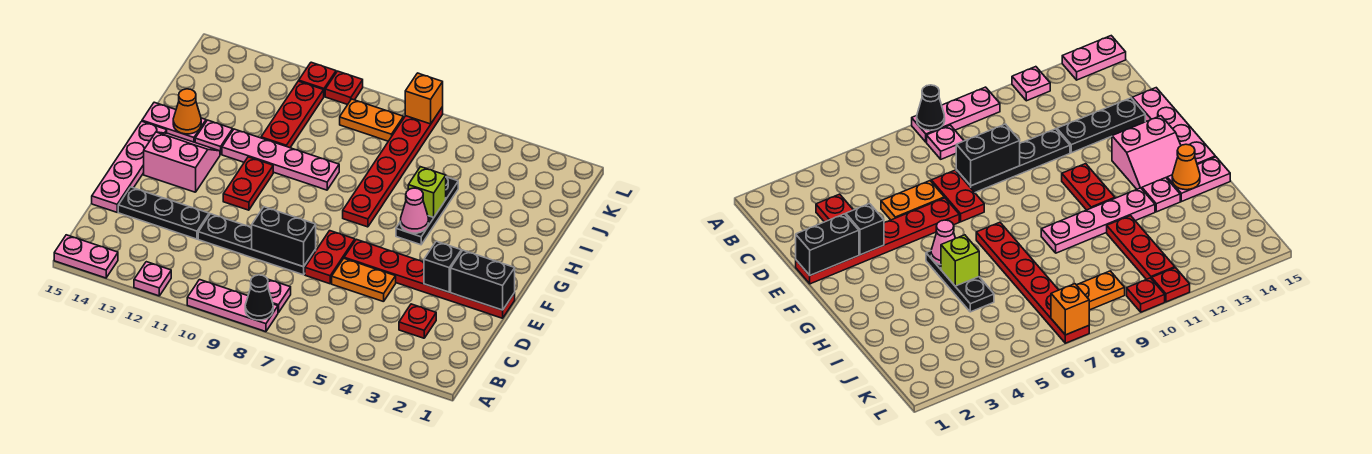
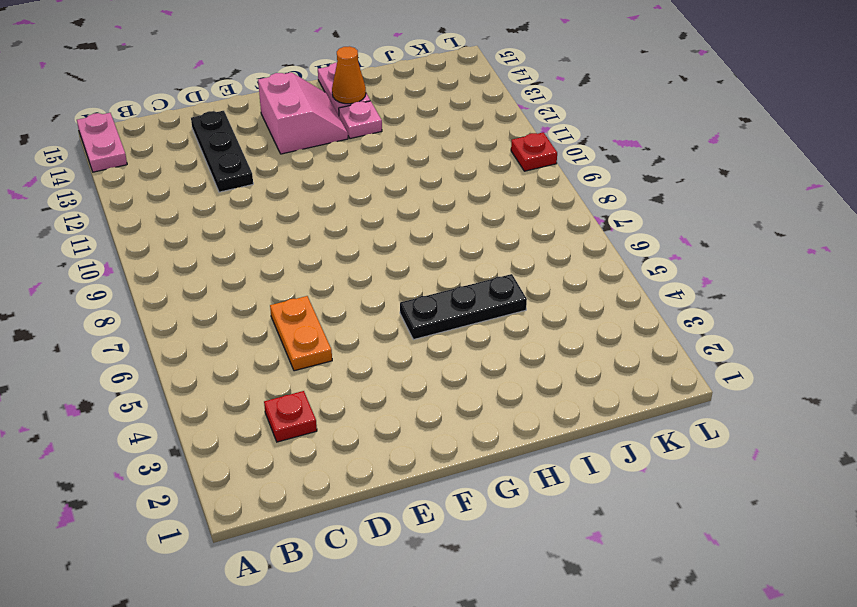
none -> pink 1x3 plate [187,280,278,332]
none -> pink 1x1 plate [134,262,171,296]
none -> pink 1x1 plate [268,279,291,313]
none -> red 1x2 plate [305,231,355,284]

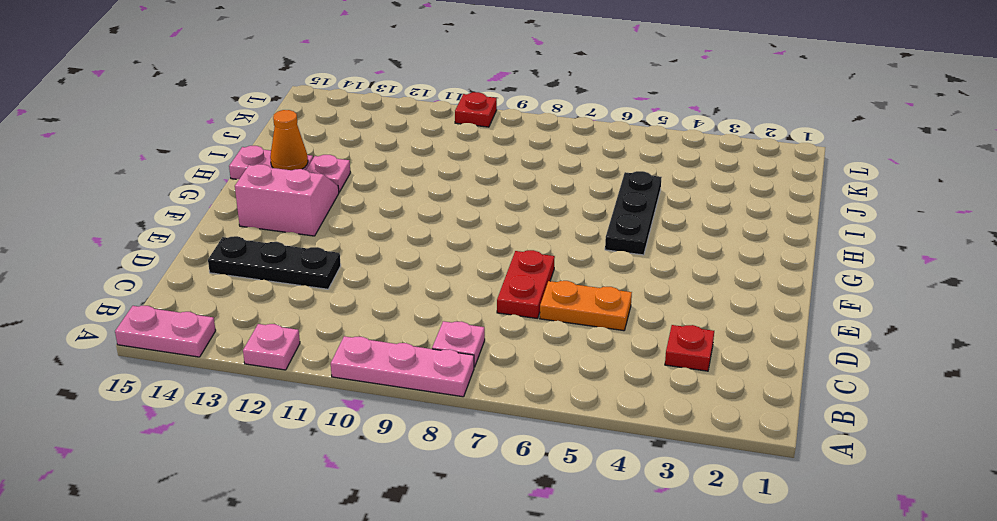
none -> black 1x4 plate [198,214,316,275]
none -> pink 1x4 plate [92,121,167,212]
none -> red 1x6 plate [344,239,515,318]
none -> red 1x2 plate [223,157,273,210]

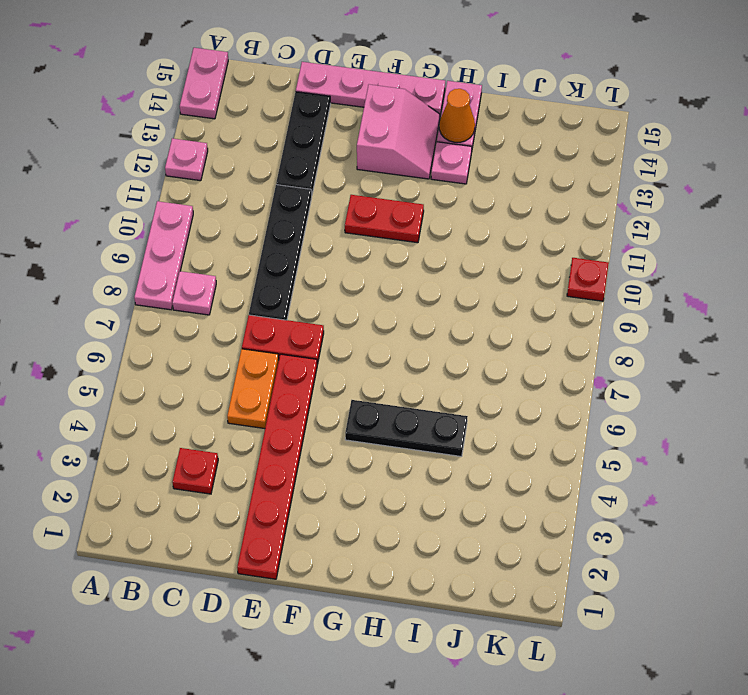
none -> red 1x6 plate [343,107,443,227]
none -> pink 1x4 plate [222,129,339,190]
none -> red 1x3 plate [261,81,324,148]
none -> orange 1x2 plate [340,99,403,141]

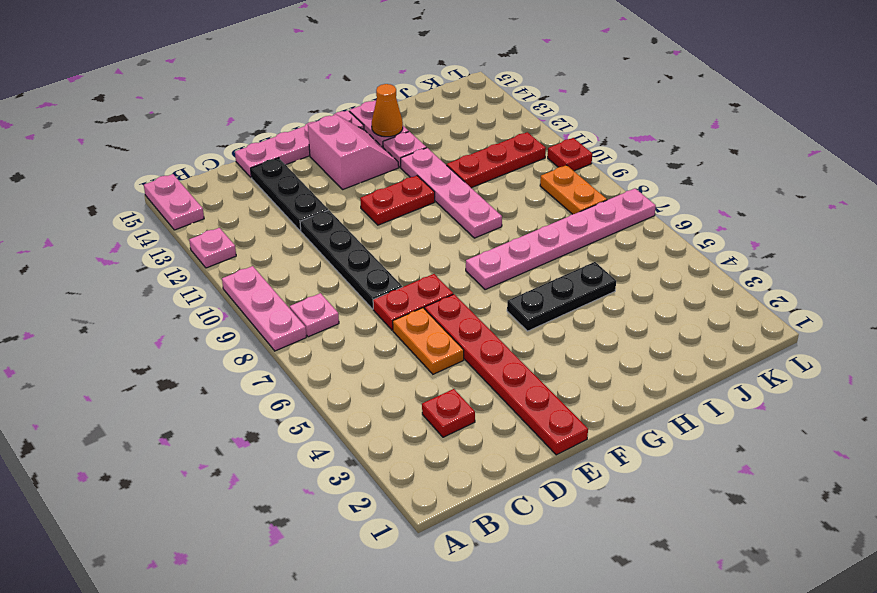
pink 1x6 plate [466,189,656,290] -> red 1x6 plate [343,107,443,227]
none -> red 1x1 plate [299,62,336,96]
none -> black 1x1 cone [245,275,273,320]
none -> black 1x2 brick [252,207,316,267]
none -> black 1x2 brick [451,250,515,310]

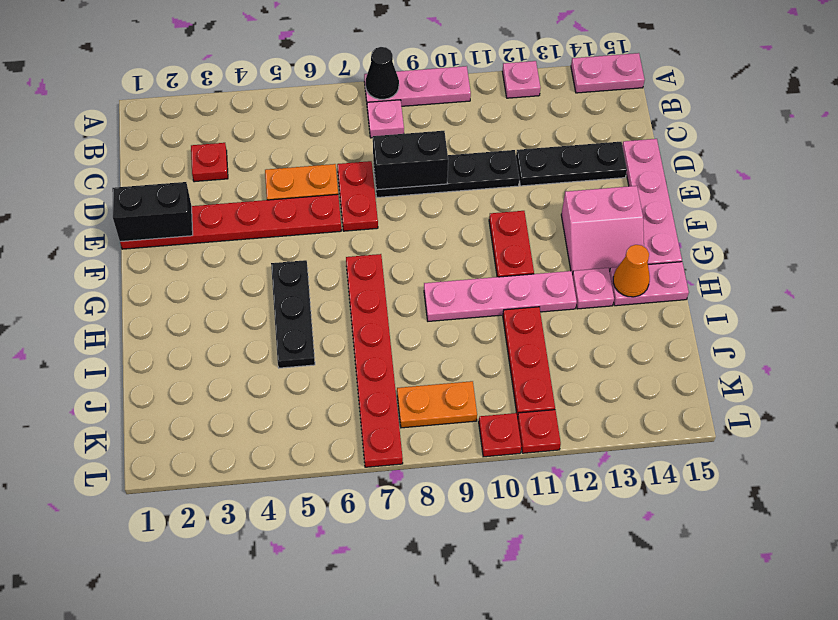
none -> black 1x1 brick [424,241,461,292]
none -> pink 1x1 cone [401,188,428,233]
none -> lime 1x1 brick [408,167,446,217]
none -> orange 1x1 brick [405,73,443,124]

